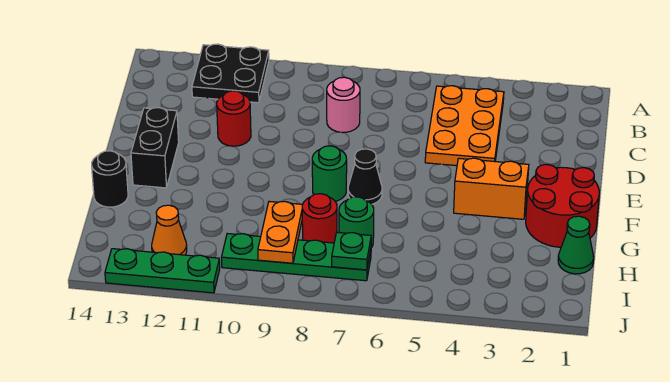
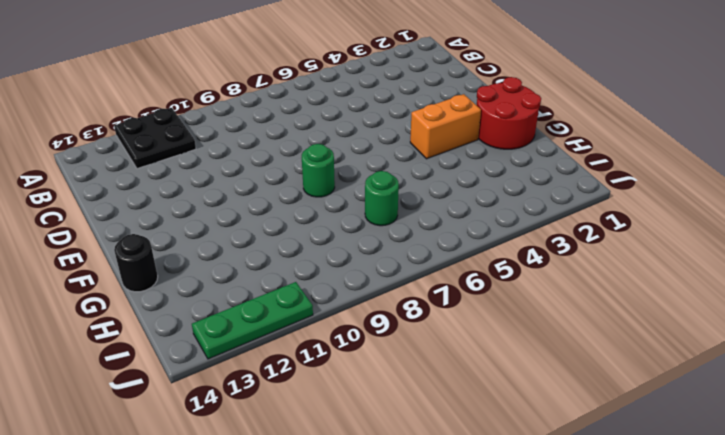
none -> orange 2x3 plate [425,86,504,166]
none -> pink 1x1 round brick [327,77,360,132]
none -> red 1x1 round brick [217,91,251,146]

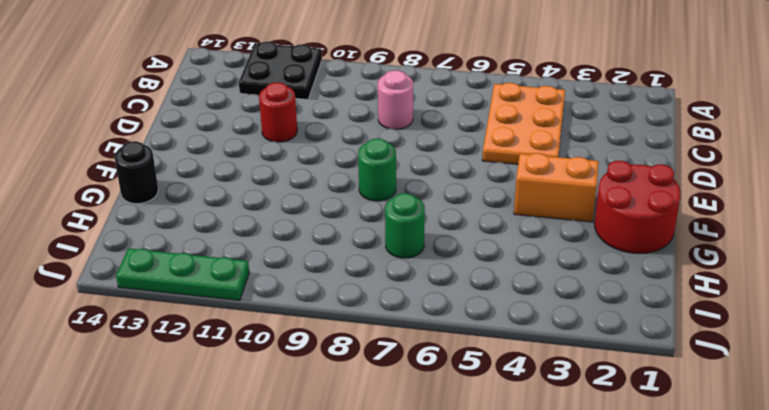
none -> black 1x2 brick [131,108,179,188]
none -> black 1x1 cone [348,149,382,204]
none -> green 1x1 cone [558,216,594,274]

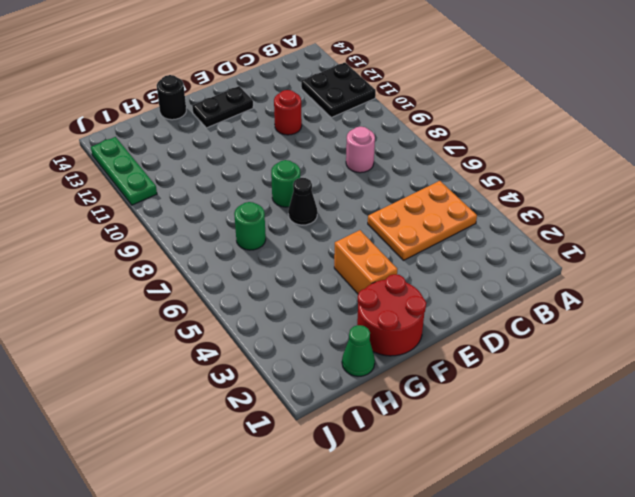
black 1x2 plate [192,86,253,128] -> black 1x2 brick [131,108,179,188]
none -> red 1x1 round brick [302,194,337,243]
none -> green 1x4 plate [221,234,371,281]
none -> orange 1x1 cone [152,205,187,255]

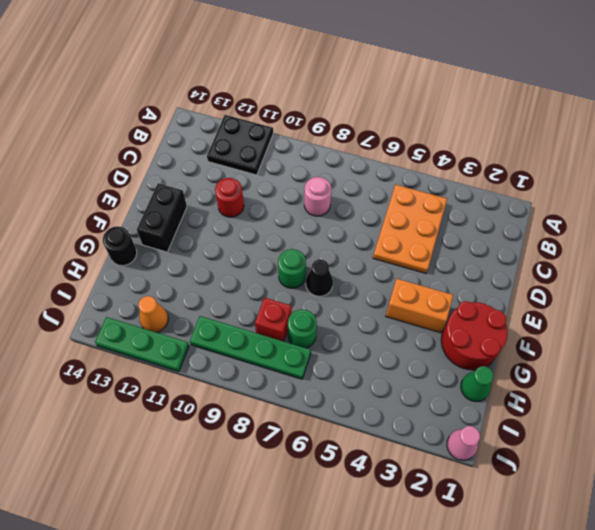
red 1x1 brick [255,298,292,341] -> red 1x1 round brick [302,194,337,243]
pink 1x1 cone [447,426,480,460] -> none
none -> orange 1x2 plate [258,201,303,263]
none -> green 1x1 plate [332,232,371,270]

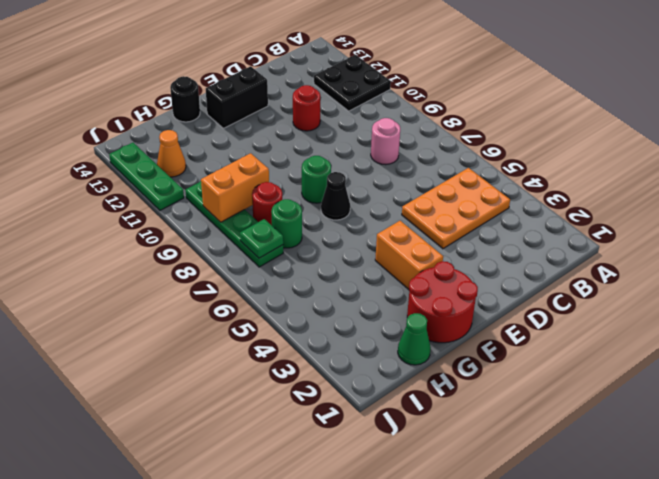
orange 1x2 brick [201,153,269,222] -> orange 1x2 plate [258,201,303,263]

